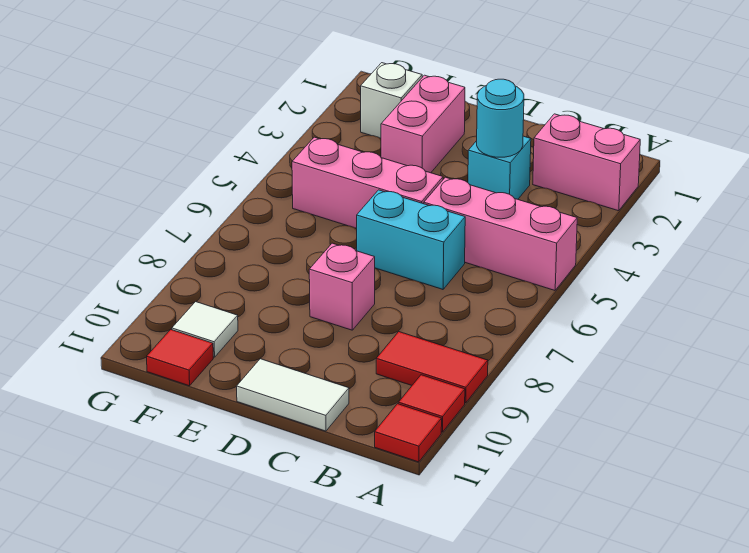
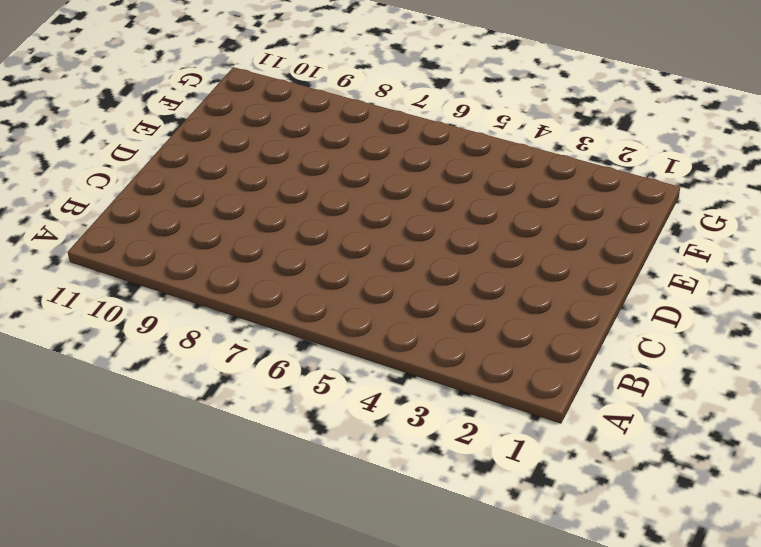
none -> pink 1x2 brick [533,114,640,211]
none -> pink 1x3 brick [424,177,577,290]
none -> red 1x2 tile [376,332,488,403]

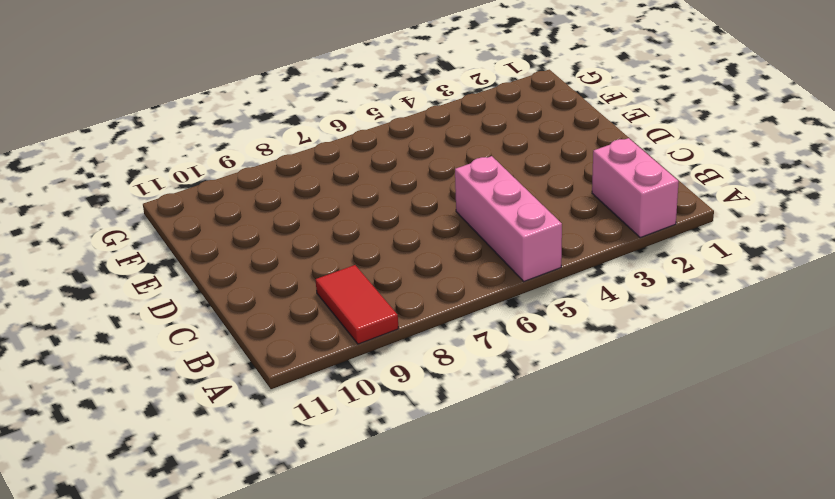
none -> red 1x1 tile [398,375,465,432]
none -> red 1x1 tile [375,404,442,462]
none -> cyan 1x1 brick [468,136,531,199]

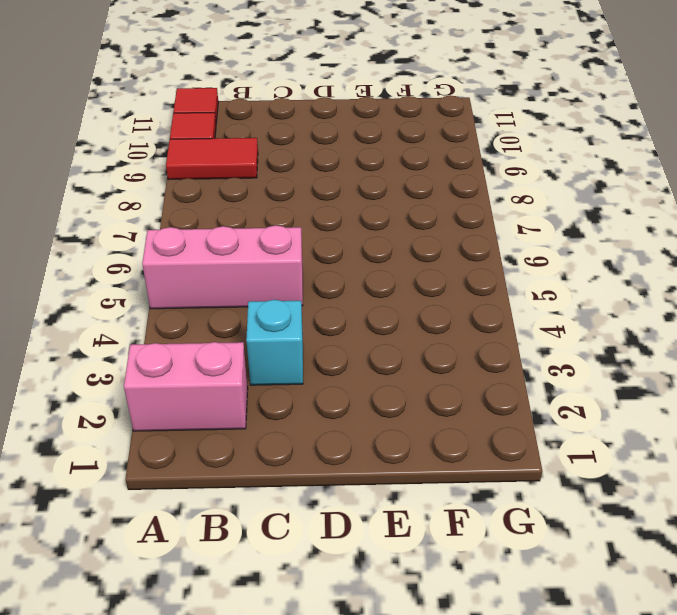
none -> cyan 1x2 brick [357,190,465,289]
none -> white 1x2 tile [237,359,349,431]
none -> pink 1x3 brick [292,137,443,228]

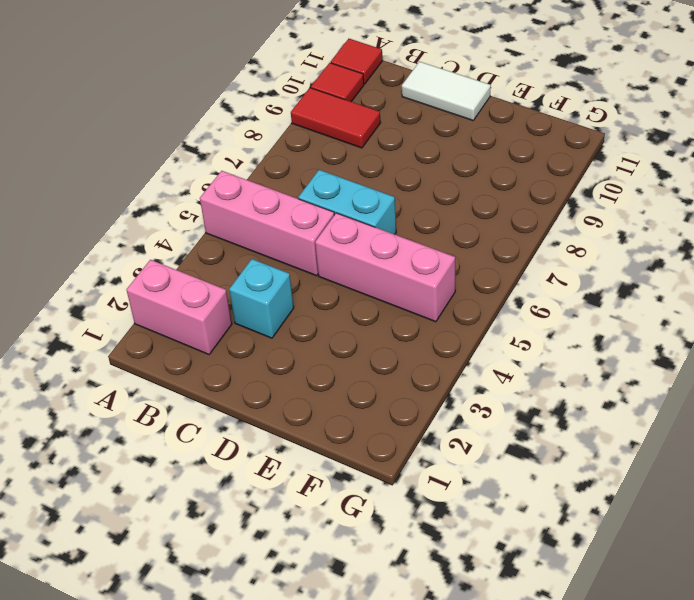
none -> pink 1x1 brick [309,243,375,330]
none -> pink 1x2 brick [381,75,465,173]
none -> white 1x1 brick [361,63,422,138]

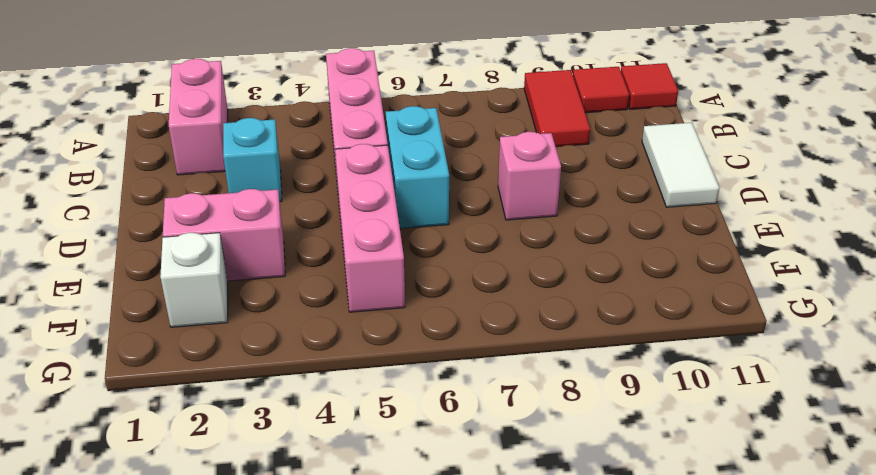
none -> white 1x1 tile [172,302,238,357]
none -> red 1x1 tile [147,329,213,386]
none -> cyan 1x1 round brick [477,79,524,157]

